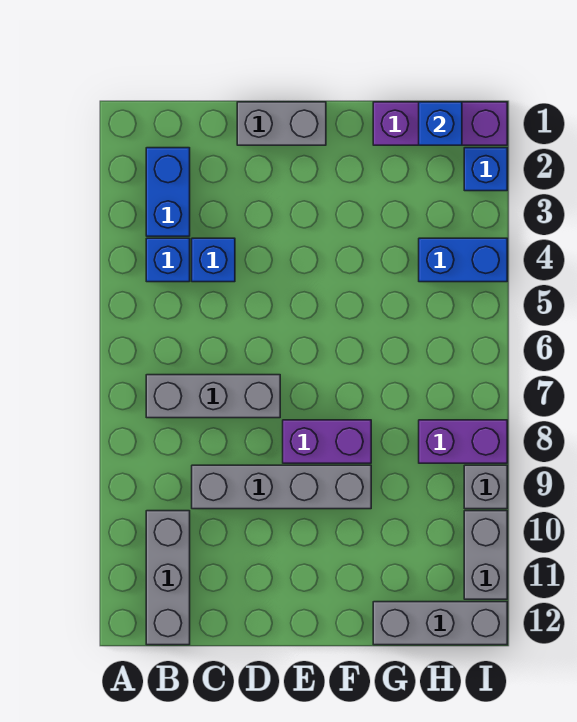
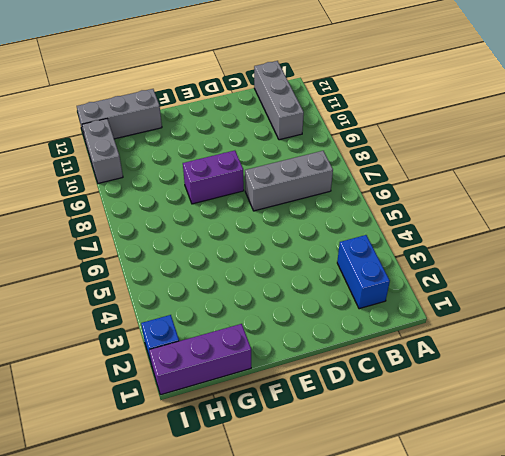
none -> blue 1x1 brick [146,238,190,282]
none -> blue 1x1 brick [192,238,235,282]
none -> grey 1x4 brick [192,465,371,509]

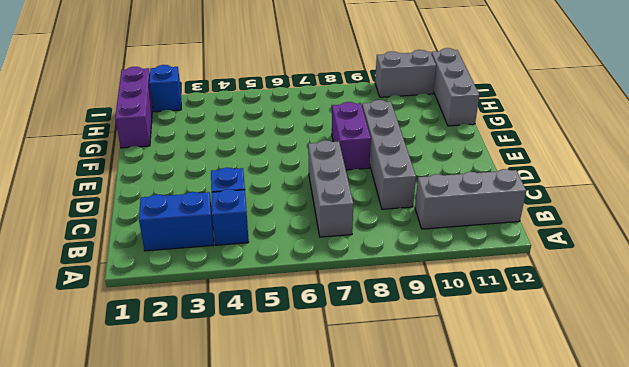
none -> grey 1x2 brick [237,102,326,145]
none -> blue 1x2 brick [419,238,507,282]
none -> purple 1x2 brick [419,420,507,463]

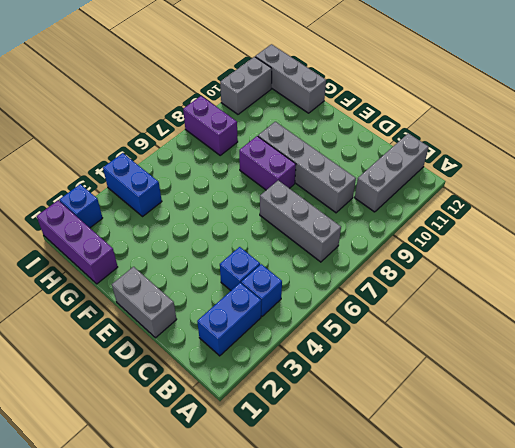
none -> grey 1x1 brick [464,465,507,509]
none -> blue 1x1 brick [419,102,462,145]

